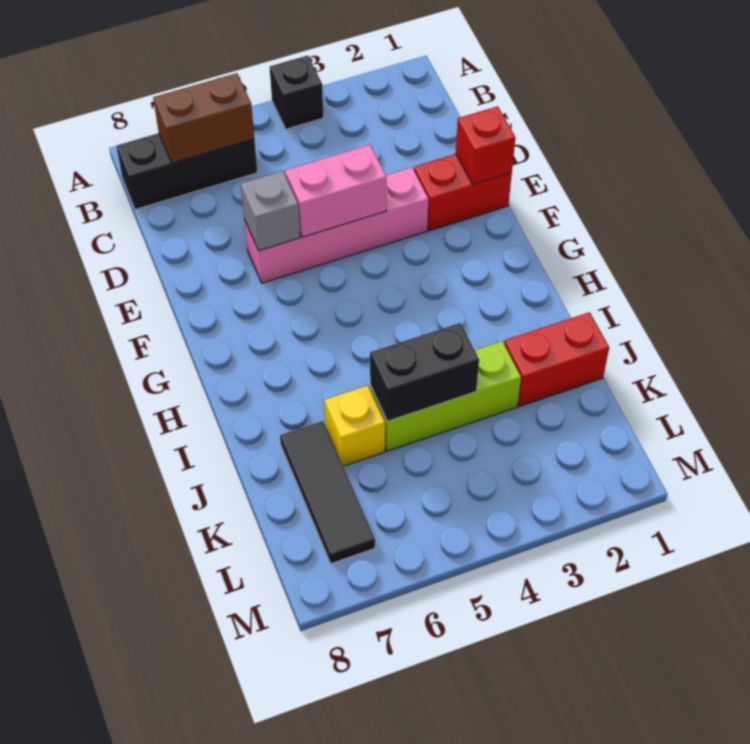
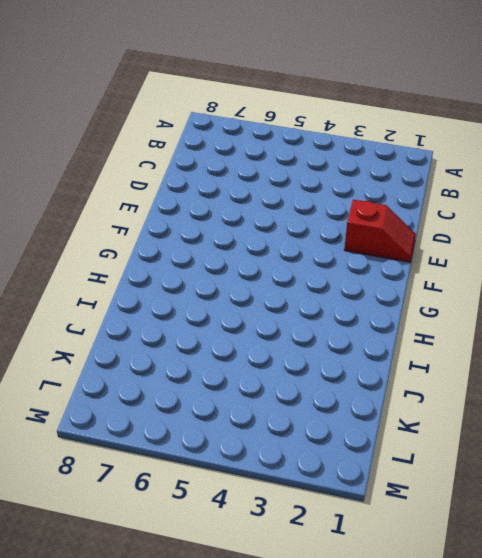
red 1x2 slope [344,200,416,262] -> red 1x2 brick [414,154,512,231]
none -> black 1x1 brick [270,55,324,129]
none -> black 1x3 brick [116,133,257,210]
none -> pink 1x4 brick [244,167,428,283]

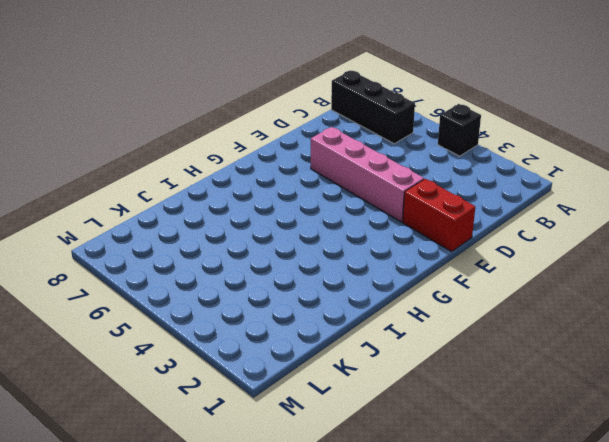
none -> red 1x2 brick [504,312,609,406]
none -> lime 1x3 brick [370,341,521,451]
none -> yellow 1x1 brick [324,386,385,466]

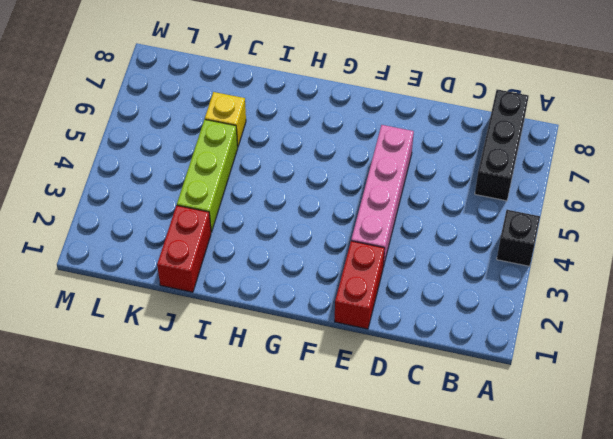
none -> black 1x3 tile [280,421,375,564]
none -> brown 1x2 brick [153,73,254,163]
none -> red 1x1 brick [456,106,515,184]

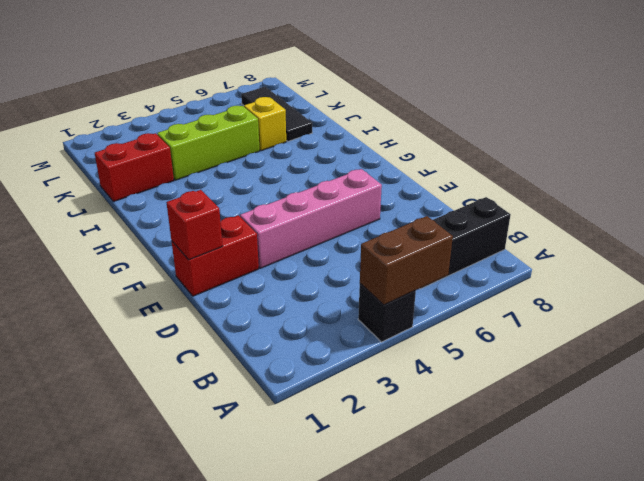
brown 1x2 brick [360,216,453,305] -> brown 1x2 brick moved to [153,73,254,163]
none -> pink 1x2 brick [285,145,386,237]
none -> grey 1x1 brick [241,171,300,251]
none -> black 1x2 brick [370,323,479,421]

